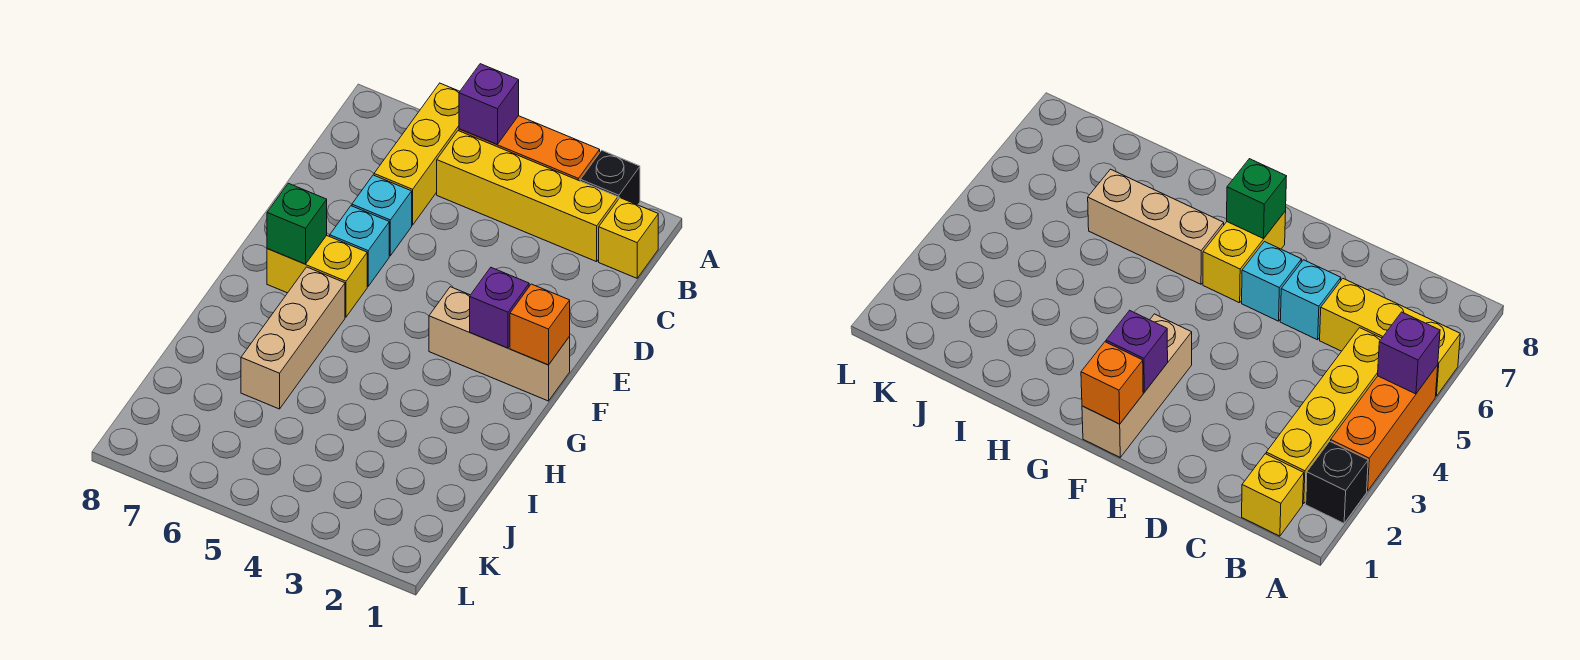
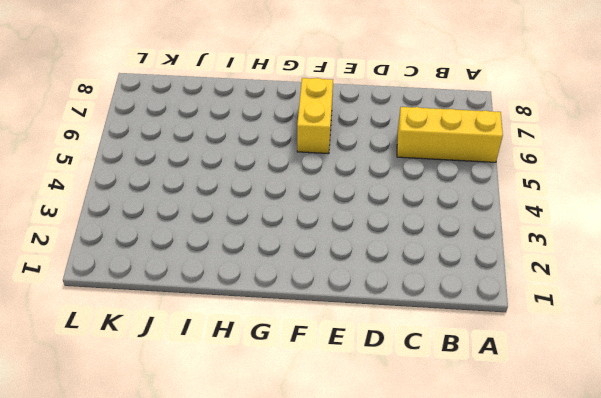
none -> black 1x1 brick [580,150,640,205]
none -> orange 1x3 brick [459,116,600,181]
none -> yellow 1x1 brick [599,198,658,278]

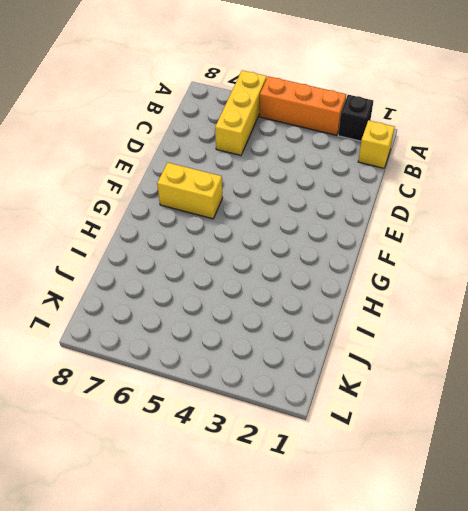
none -> yellow 1x4 brick [437,131,618,262]
none -> cyan 1x1 brick [352,175,412,256]
none -> cyan 1x1 brick [330,206,389,286]

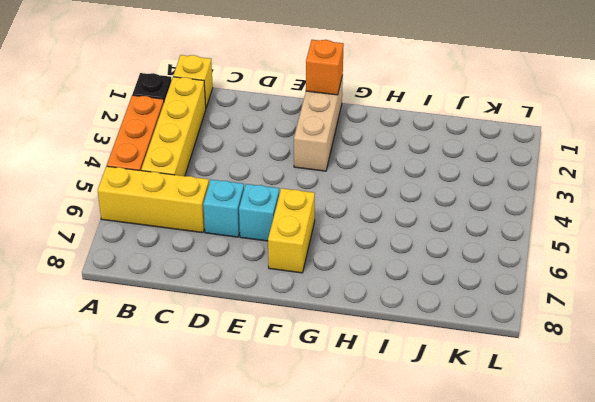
none -> tan 1x3 brick [241,267,345,409]
none -> purple 1x1 brick [459,64,519,144]
none -> purple 1x1 brick [470,268,529,348]

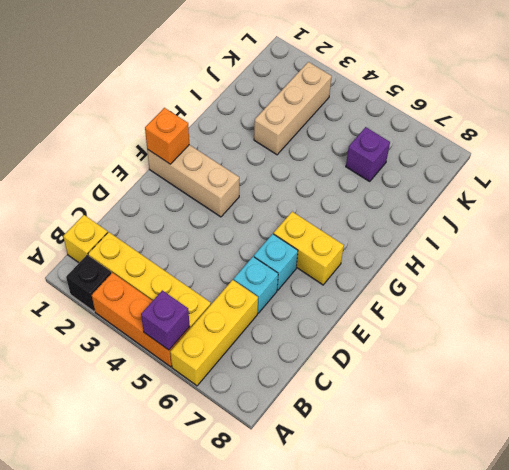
tan 1x3 brick [254,62,332,155] -> tan 1x3 brick moved to [241,267,345,409]
purple 1x1 brick [346,127,390,182] -> purple 1x1 brick moved to [470,268,529,348]
none -> green 1x1 brick [267,183,327,264]

